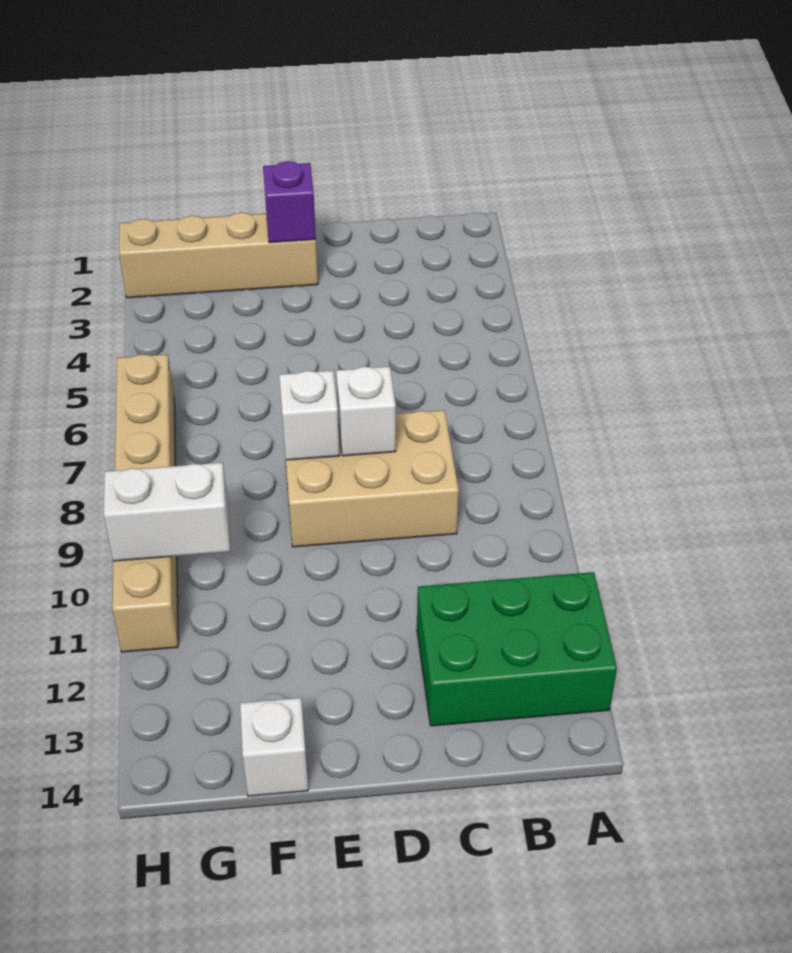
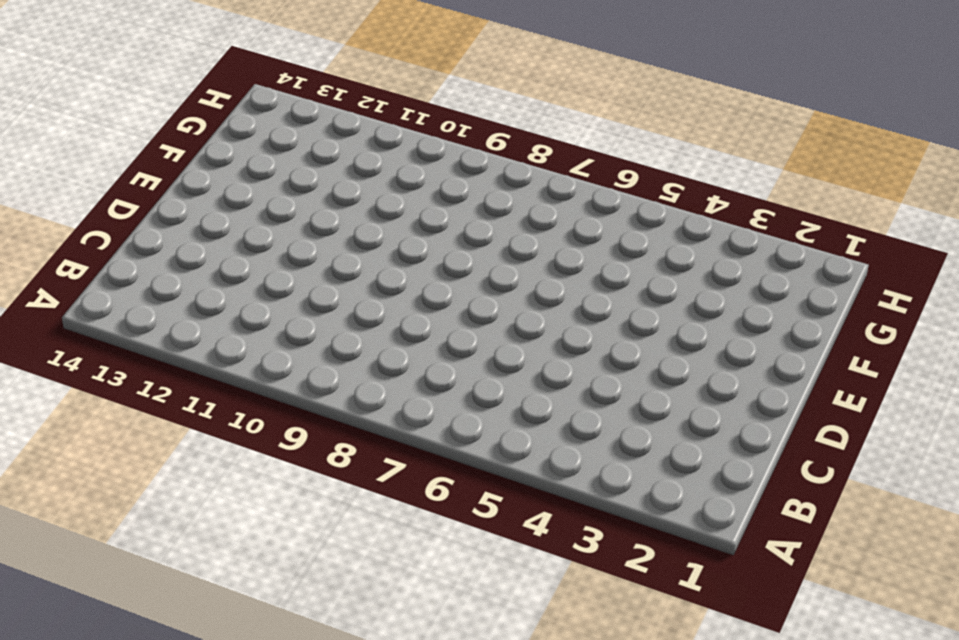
none -> green 2x3 brick [417,572,617,726]
none -> tan 2x3 brick [284,410,459,547]

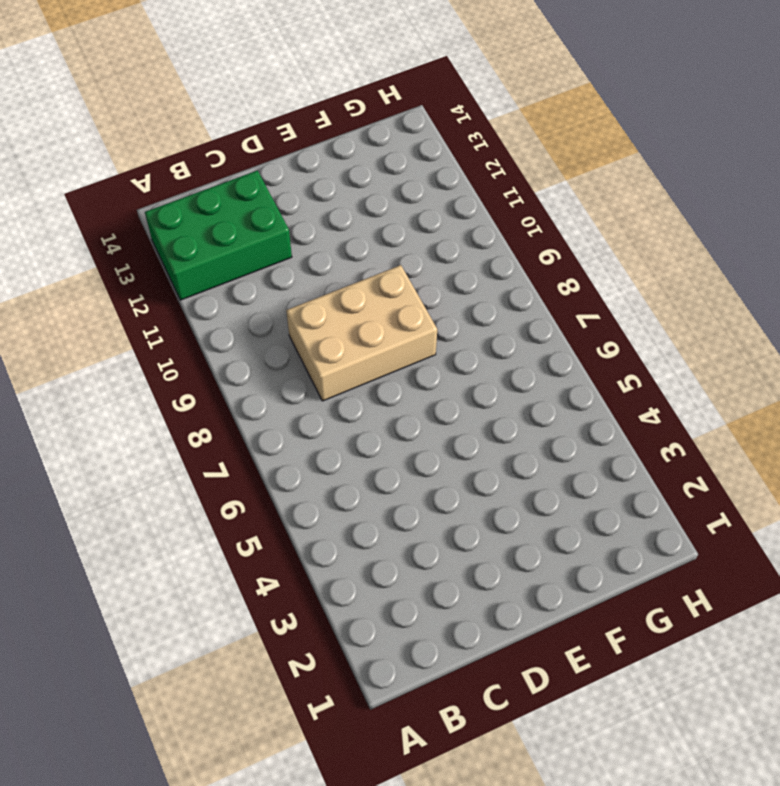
none -> tan 1x4 brick [119,212,318,298]
none -> white 1x1 brick [240,698,308,796]

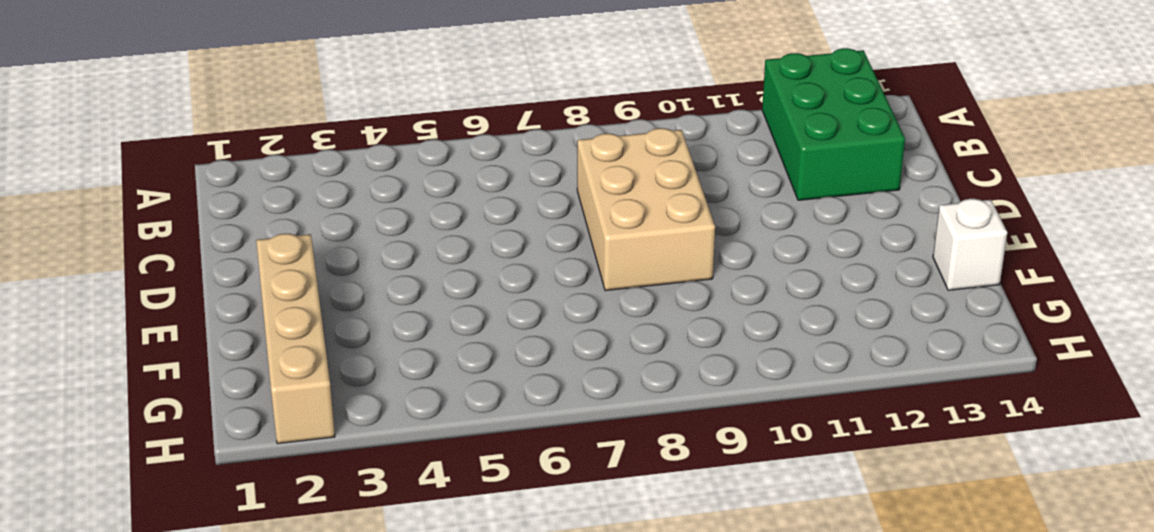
none -> tan 1x6 brick [112,354,178,652]
none -> white 1x1 brick [336,366,396,456]

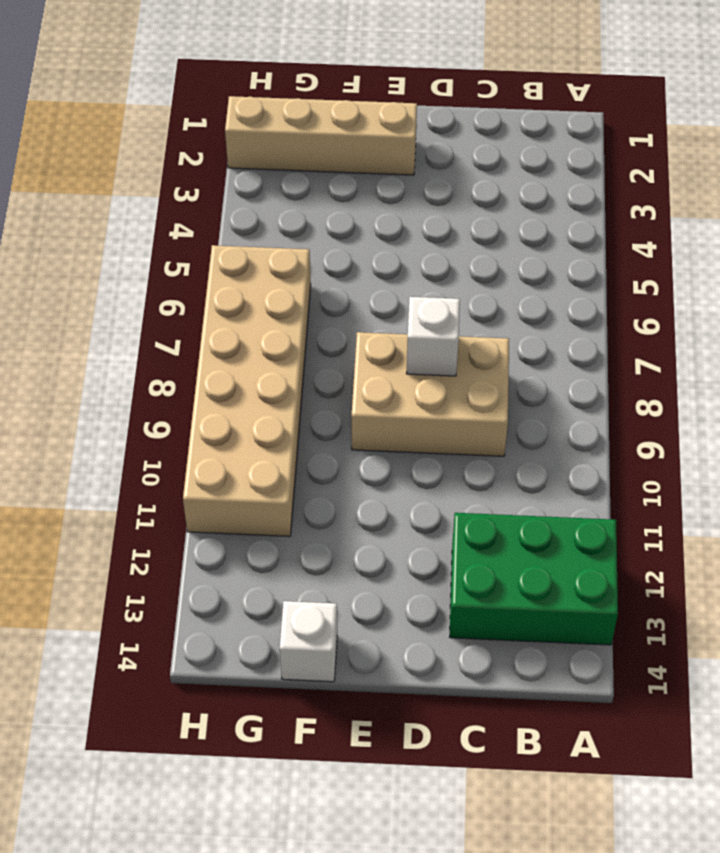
tan 2x6 brick [183,245,311,536] -> tan 1x6 brick [112,354,178,652]
none -> purple 1x1 brick [263,161,316,243]
none -> white 1x1 brick [279,371,340,460]

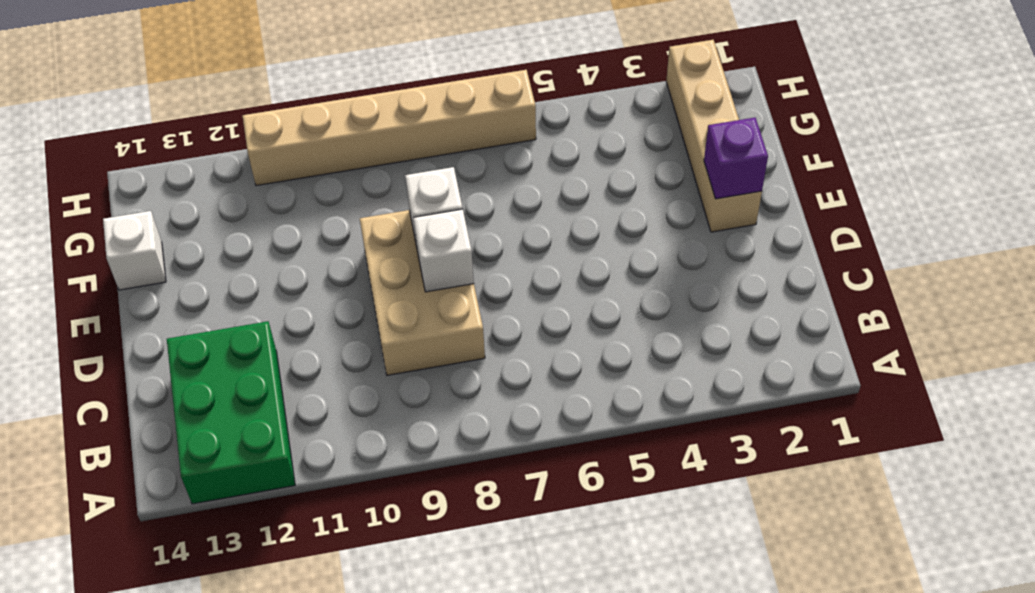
none -> white 1x2 brick [104,463,230,561]

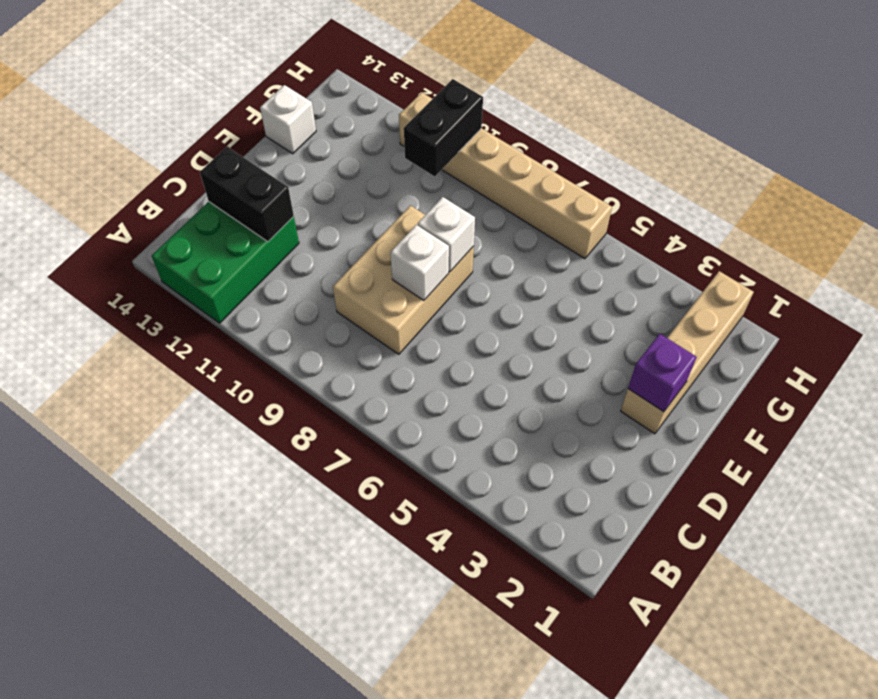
black 1x2 brick [200,147,294,241] -> none
black 1x2 brick [404,79,483,177] -> white 1x2 brick [104,463,230,561]

